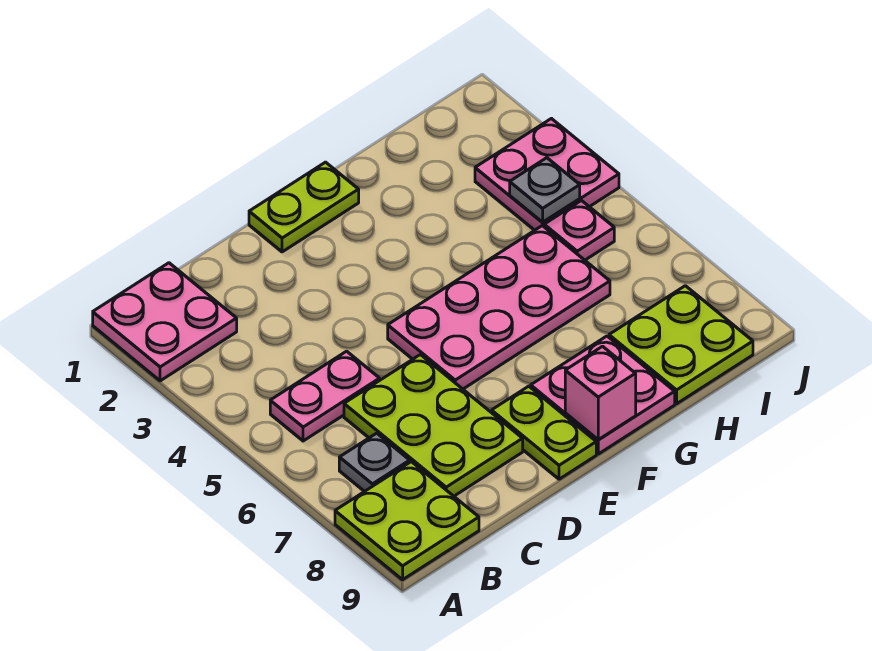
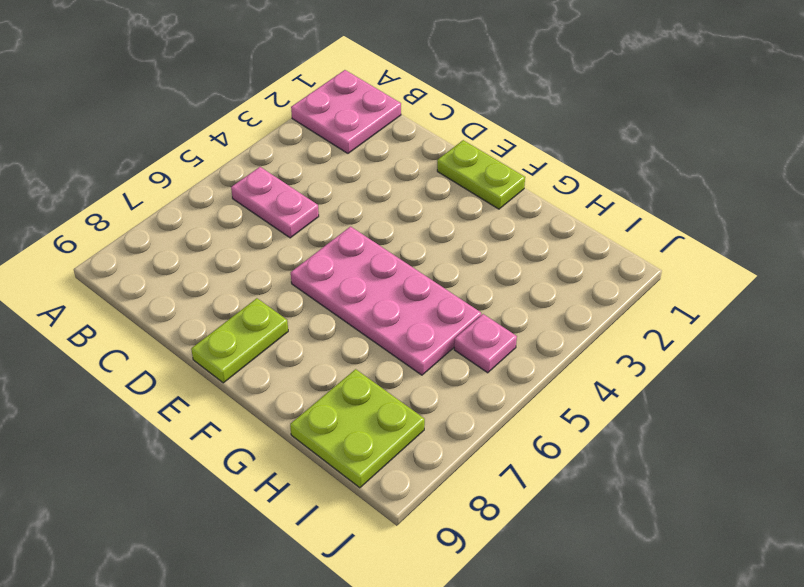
none -> lime 2x2 plate [335,462,479,580]
none -> grey 1x1 plate [339,433,410,492]
none -> lime 2x3 plate [344,355,523,496]

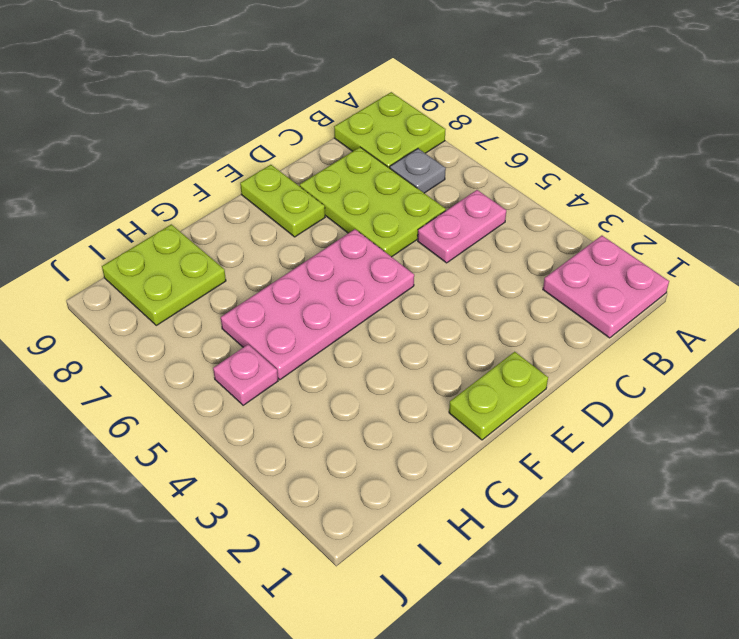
none -> pink 2x2 plate [531,336,675,454]
none -> pink 2x2 plate [475,119,619,230]
none -> pink 1x1 brick [565,346,636,440]

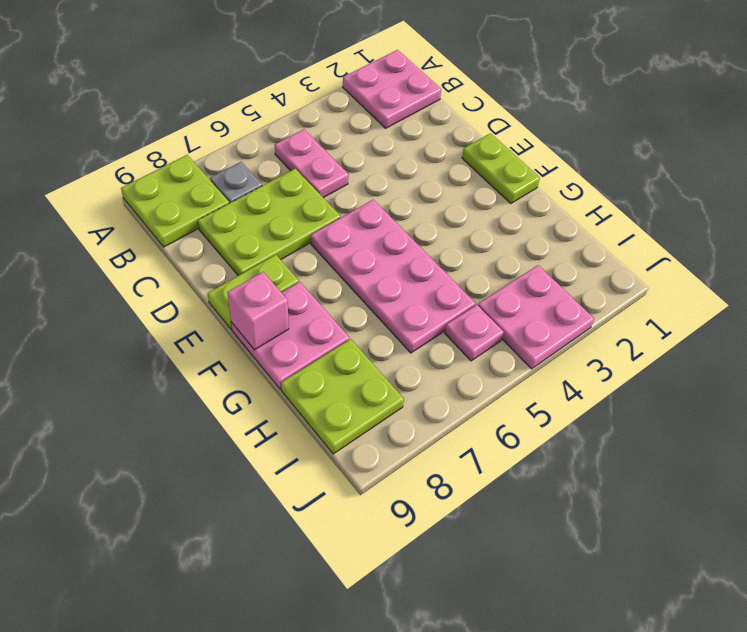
none -> grey 1x1 plate [510,158,580,222]

